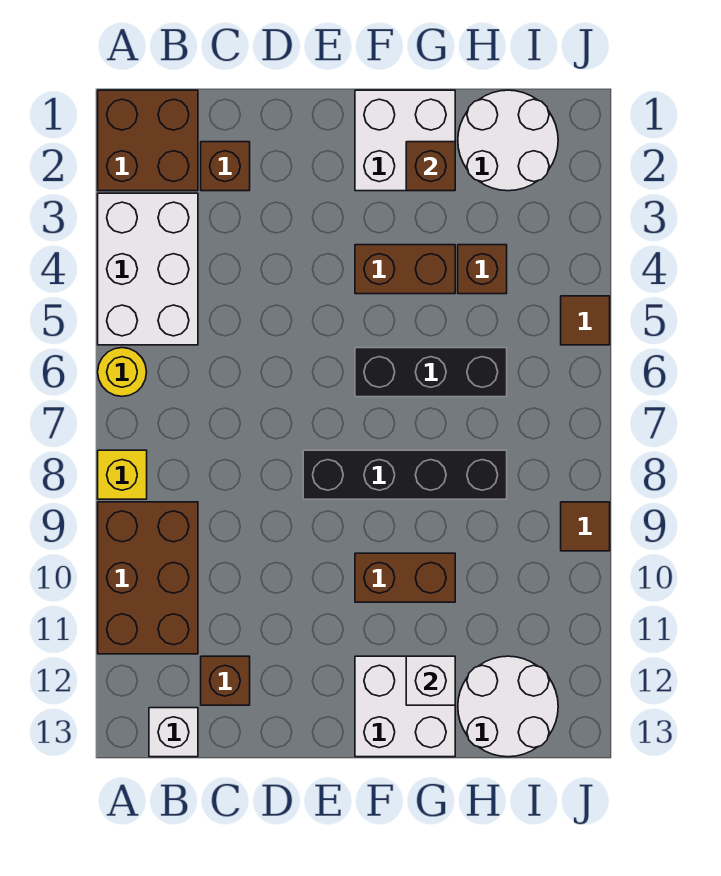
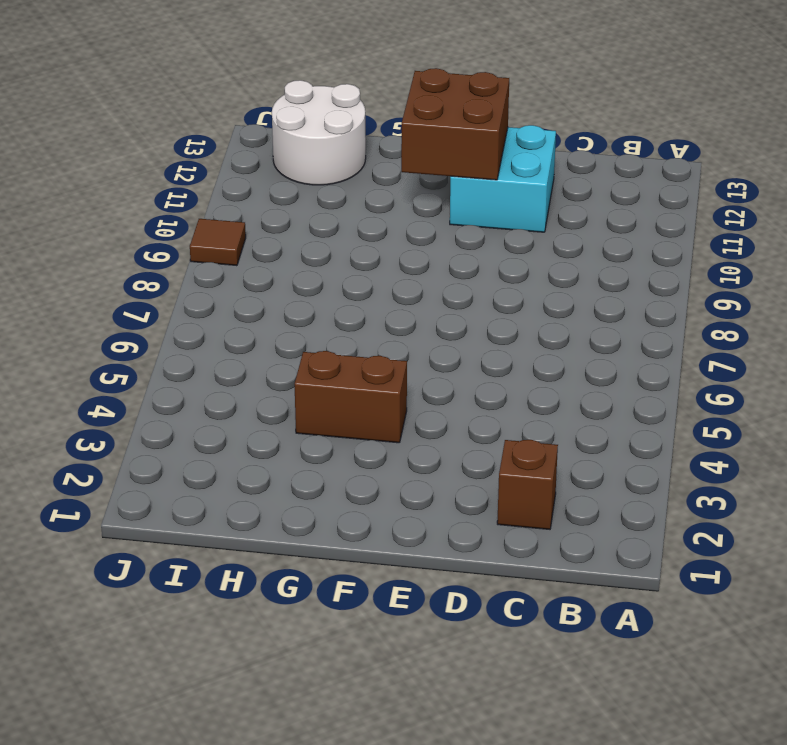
cyan 2x2 brick [450,125,556,232] -> none
brown 2x2 brick [401,68,509,180] -> brown 2x2 brick moved to [98,90,198,191]
none -> white 2x3 brick [98,193,198,345]
none -> yellow 1x1 round brick [98,348,147,396]
none -> yellow 1x1 brick [98,450,147,499]

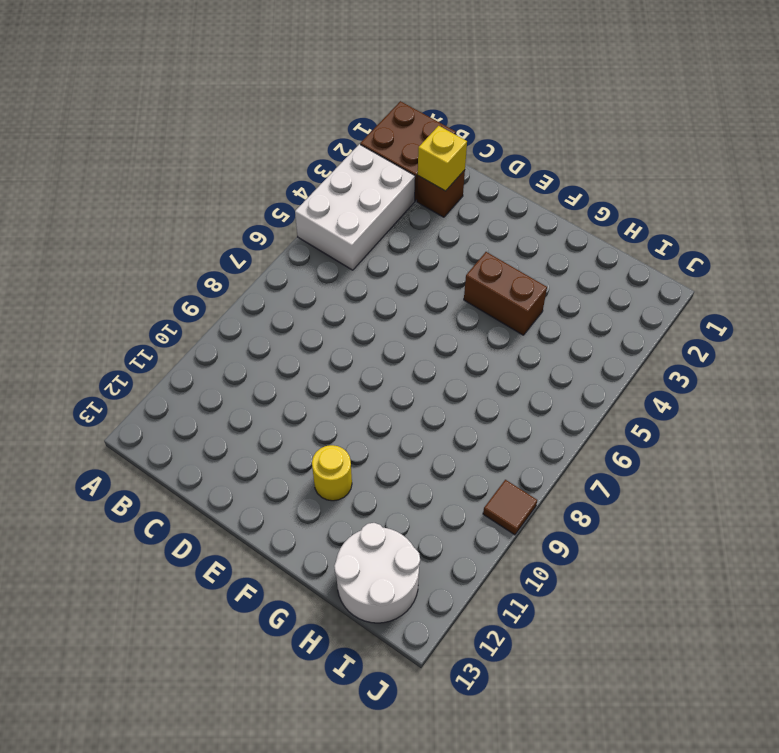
yellow 1x1 brick [418,126,467,191] -> yellow 1x1 brick moved to [98,450,147,499]
yellow 1x1 round brick [312,445,352,501] -> yellow 1x1 round brick moved to [98,348,147,396]
none -> brown 2x3 brick [98,502,198,654]
none -> white 1x1 brick [149,708,198,757]
none -> brown 1x1 brick [201,656,250,705]

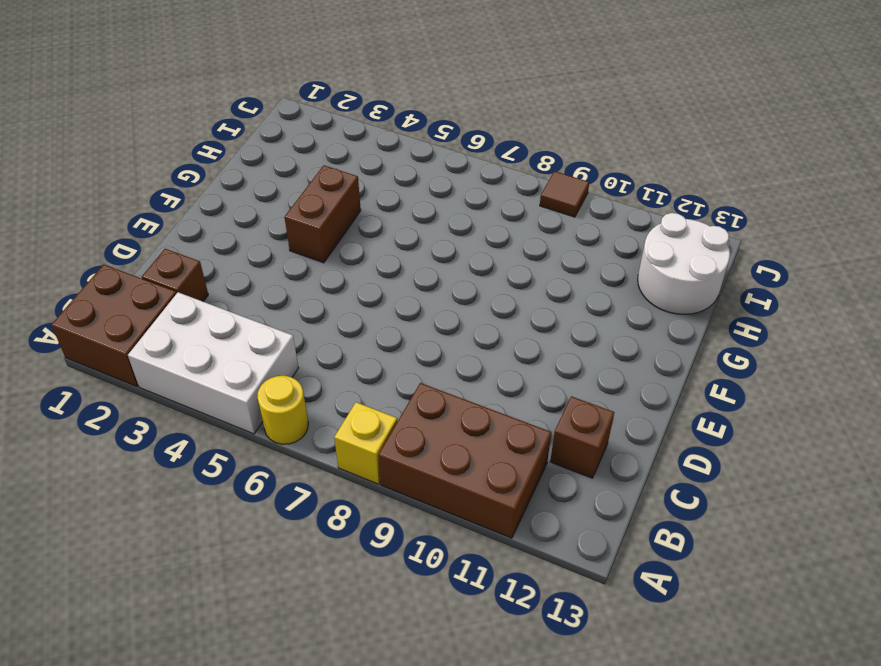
none -> white 1x1 brick [149,708,198,757]
none -> black 1x4 brick [303,450,507,499]
none -> white 2x2 brick [355,90,455,191]

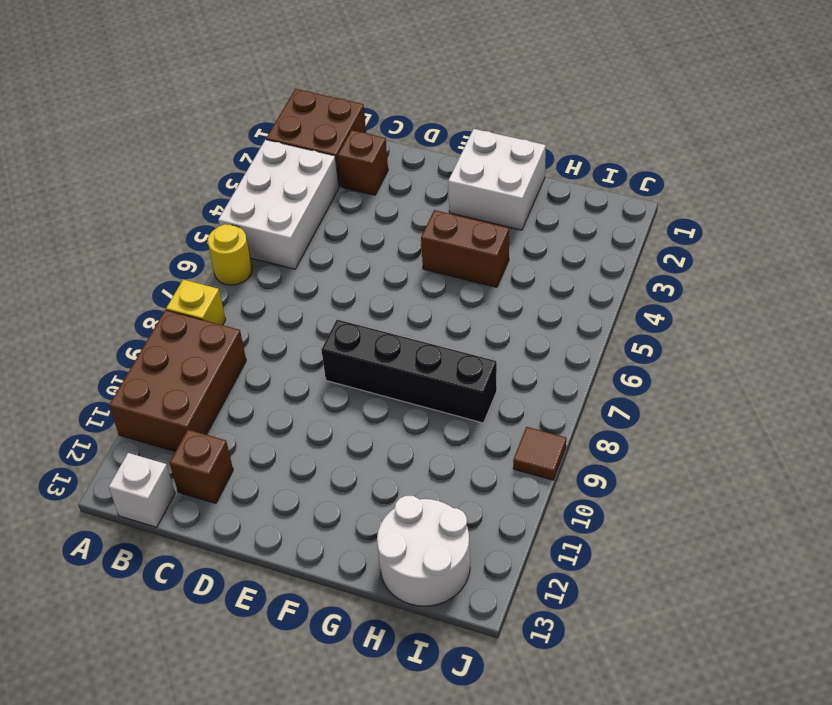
none -> black 1x3 brick [355,348,507,397]
none -> brown 1x2 brick [355,553,455,602]
none -> white 2x2 brick [355,656,455,757]

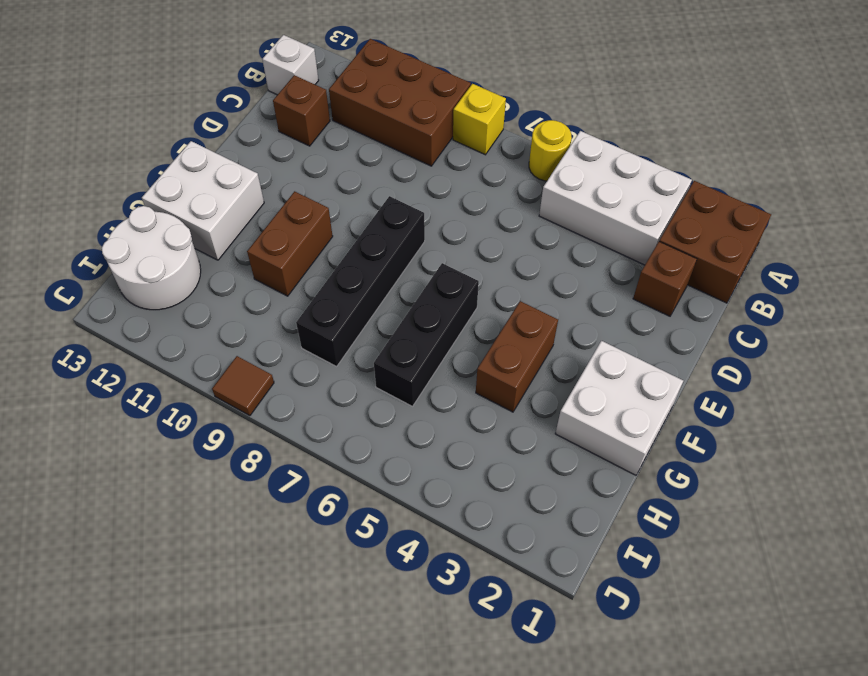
none -> white 2x2 round brick [458,90,558,191]
none -> brown 1x1 brick [458,245,507,294]
none -> brown 1x1 tile [561,296,610,345]

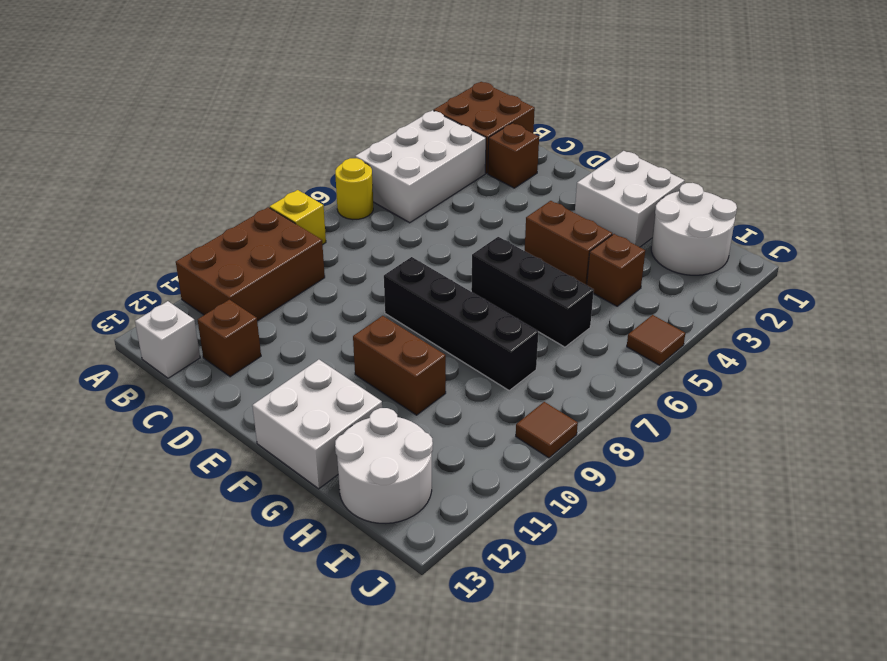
none -> brown 1x1 brick [406,142,455,191]
none -> white 1x1 brick [406,656,455,705]

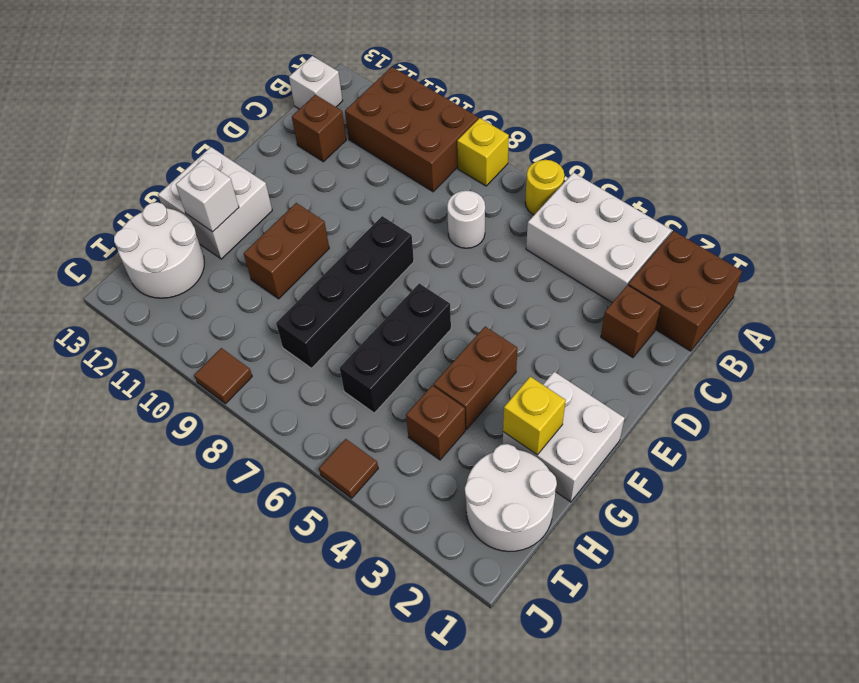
white 1x1 round brick [447,191,485,248] -> none
yellow 1x1 brick [503,377,566,455] -> brown 1x1 brick [406,142,455,191]

